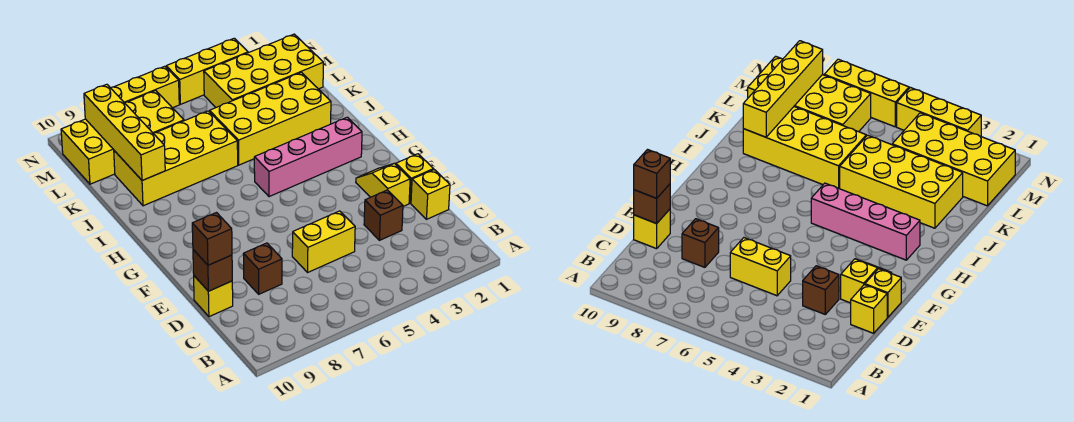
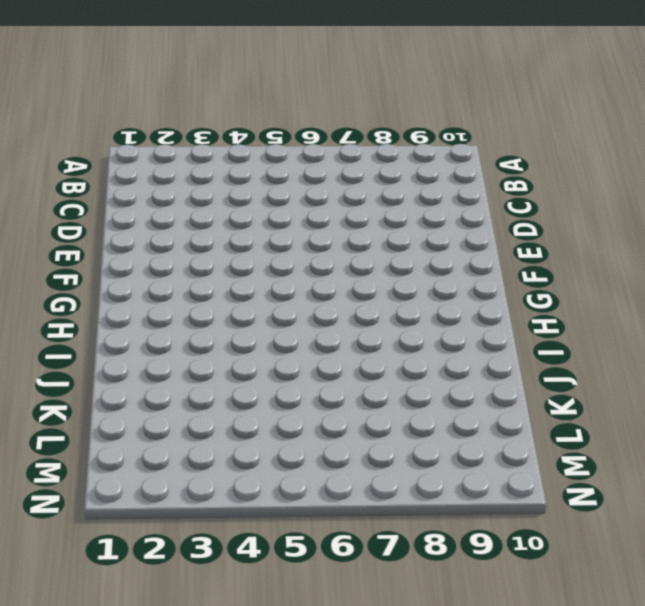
none -> yellow 1x1 brick [411,170,450,219]
none -> brown 1x1 brick [364,190,403,240]
none -> yellow 1x2 brick [292,211,355,272]

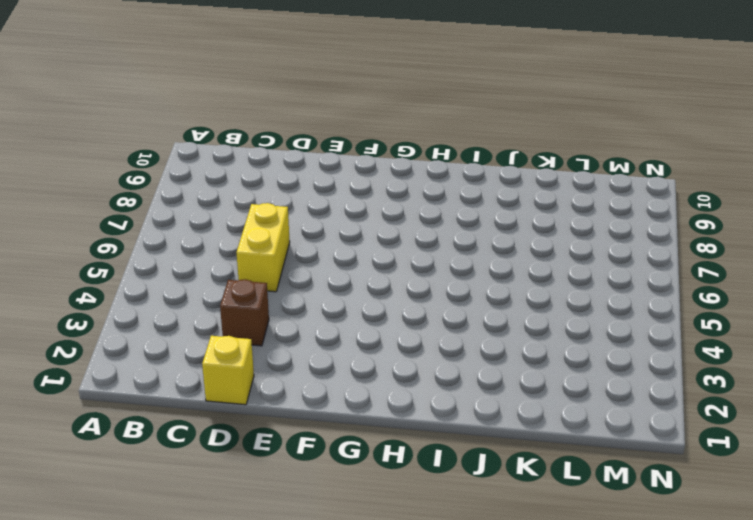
none -> brown 1x1 brick [243,243,282,294]
none -> yellow 1x1 brick [194,276,233,317]
none -> yellow 1x1 brick [396,154,434,203]

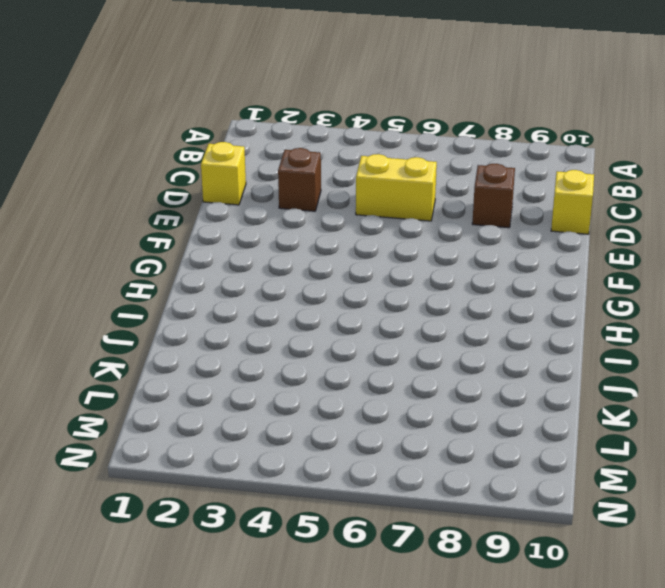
none -> yellow 1x1 brick [396,154,434,203]
none -> yellow 1x2 slope [356,163,410,206]
none -> pink 1x4 brick [254,117,362,197]

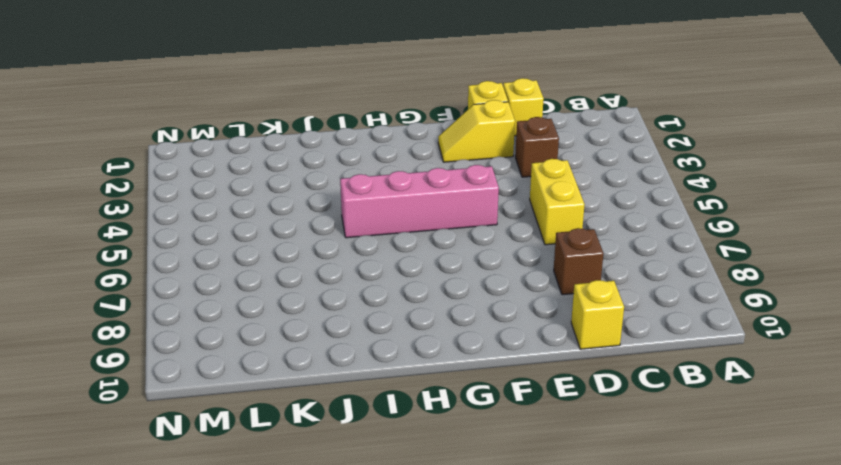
pink 1x4 brick [340,165,499,238] -> pink 1x4 brick turned to [254,117,362,197]
none -> yellow 2x4 brick [210,72,331,165]
none -> yellow 2x4 brick [114,111,238,206]
none -> yellow 2x4 brick [204,34,323,107]

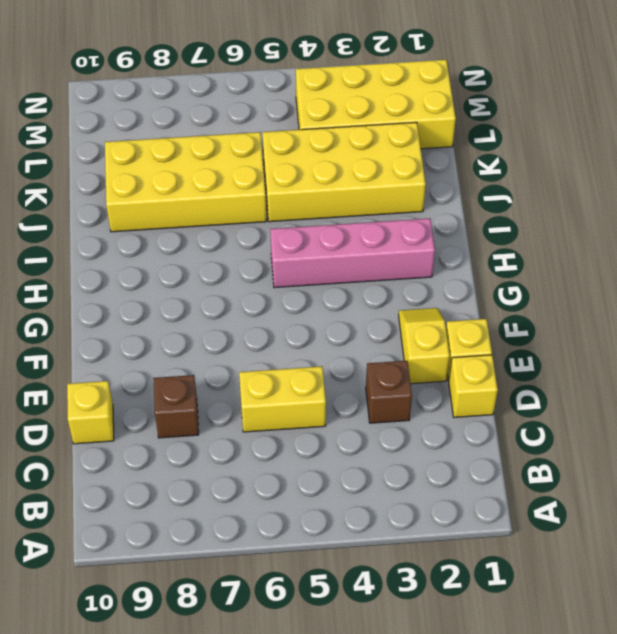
none -> yellow 2x4 brick [61,91,184,184]
none -> yellow 1x3 brick [166,38,248,104]
none -> yellow 1x3 brick [111,66,179,108]

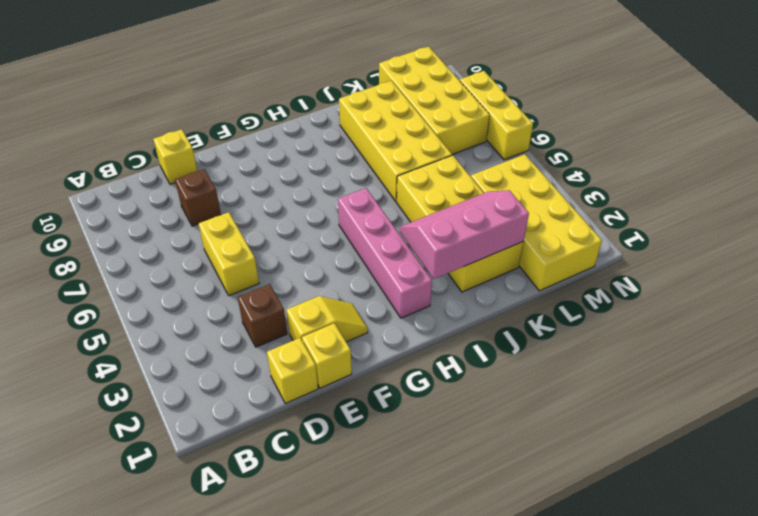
pink 2x3 slope [400,190,529,279] -> none
none -> yellow 1x3 brick [166,38,248,104]
none -> brown 1x1 brick [193,250,232,291]
none -> yellow 1x4 brick [84,84,165,181]

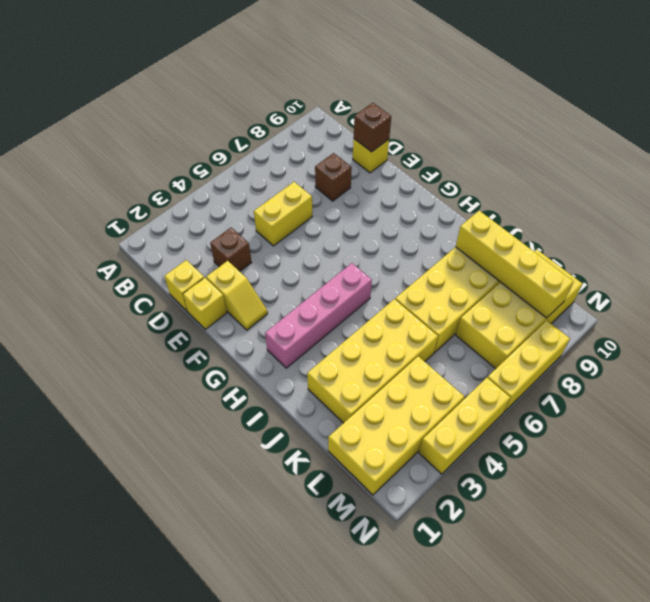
none -> brown 1x1 brick [192,213,232,265]

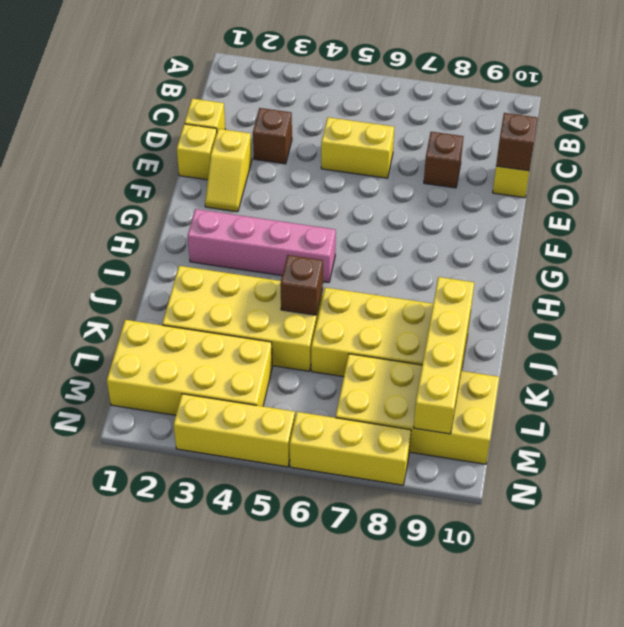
brown 1x1 brick [280,255,323,315] -> brown 1x1 brick moved to [192,213,232,265]

